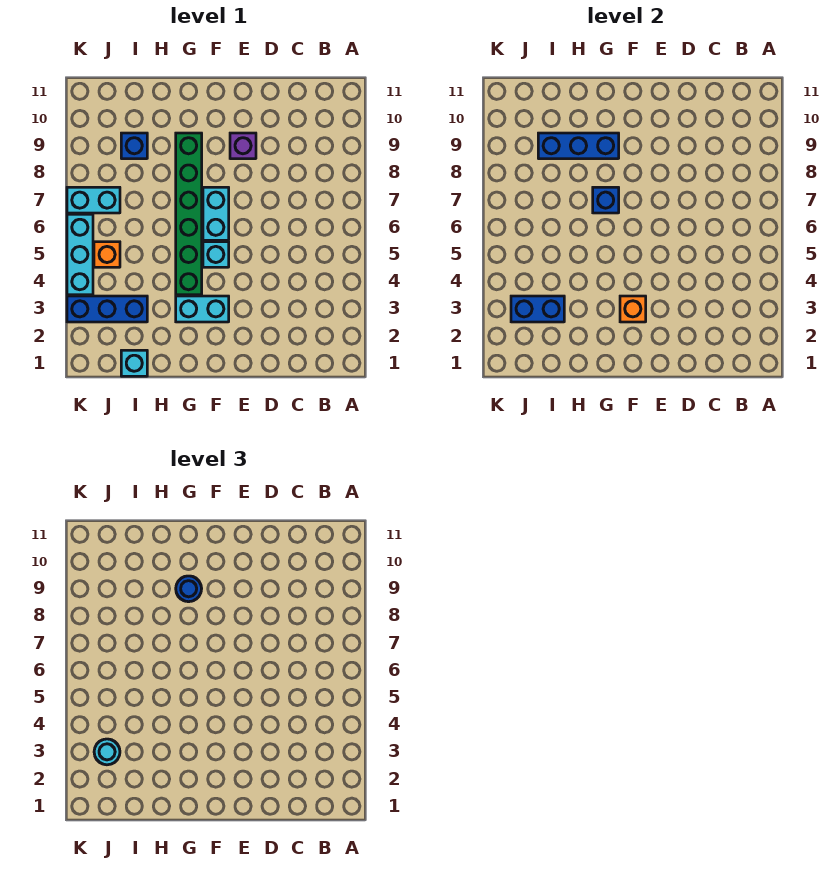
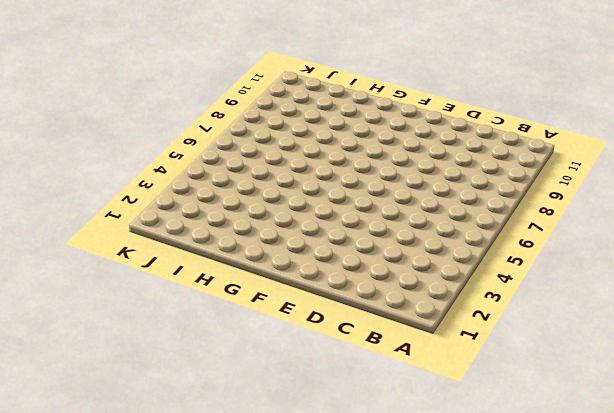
none -> purple 1x1 brick [230,133,256,159]
none -> cyan 1x2 brick [176,296,229,322]
none -> cyan 1x1 brick [203,242,229,267]

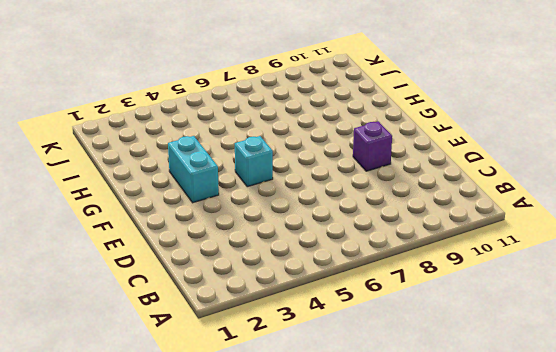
none -> cyan 1x2 brick [203,187,229,240]
none -> green 1x6 brick [176,133,202,295]
none -> cyan 1x1 brick [121,350,147,376]

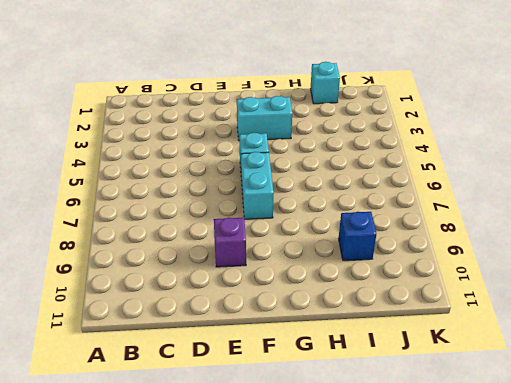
none -> green 1x6 brick [176,133,202,295]
none -> blue 1x3 brick [67,296,147,322]
none -> orange 1x1 brick [94,242,120,267]

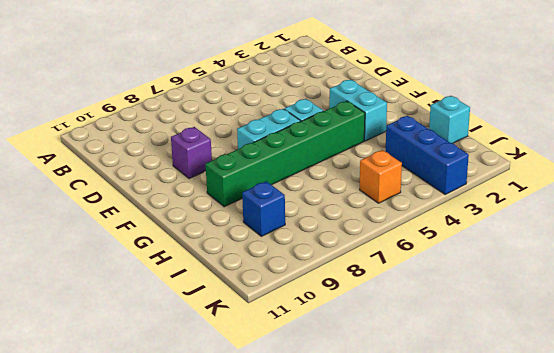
none -> cyan 1x2 brick [67,187,120,213]
none -> cyan 1x3 brick [67,214,93,295]
none -> orange 1x1 brick [620,296,646,322]

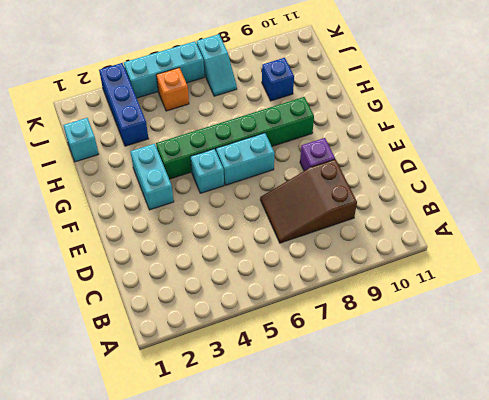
brown 2x3 slope [260,159,357,243] -> none
cyan 1x2 slope [197,34,237,96] -> cyan 1x2 brick [67,187,120,213]
none -> orange 1x1 brick [620,296,646,322]
none -> blue 1x1 brick [593,187,619,213]
none -> blue 1x3 brick [538,133,619,159]

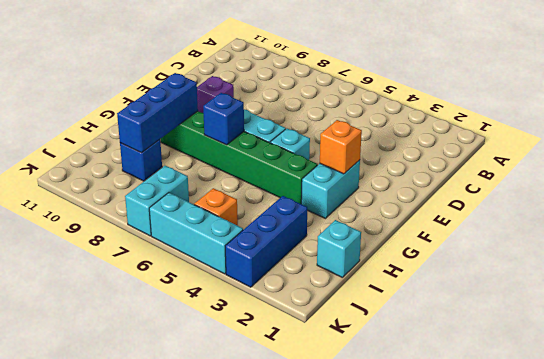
none -> blue 1x2 brick [511,296,564,322]
none -> blue 1x1 round brick [176,576,202,602]
none -> cyan 1x1 round brick [94,739,120,765]

